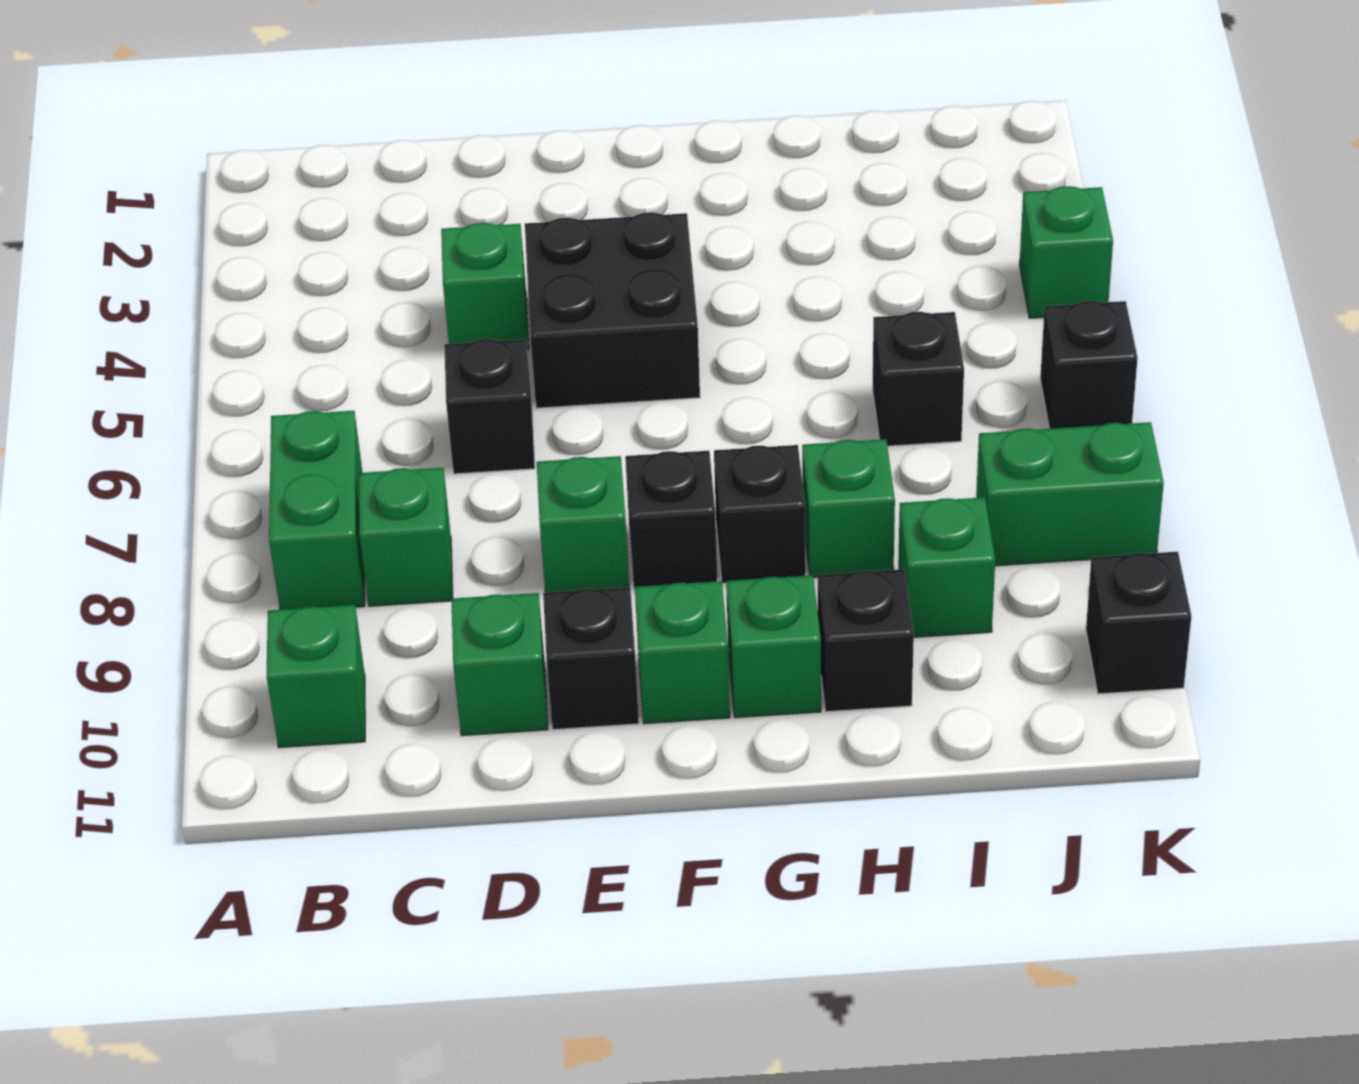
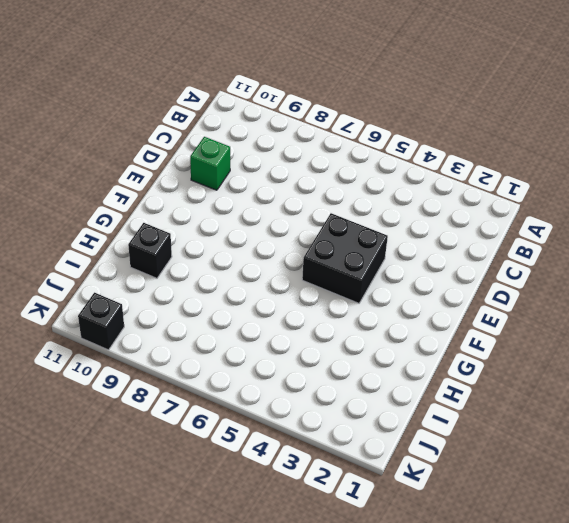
none -> green 1x2 brick [269,411,365,610]
none -> green 1x1 brick [267,605,365,748]
none -> green 1x1 brick [359,468,453,606]

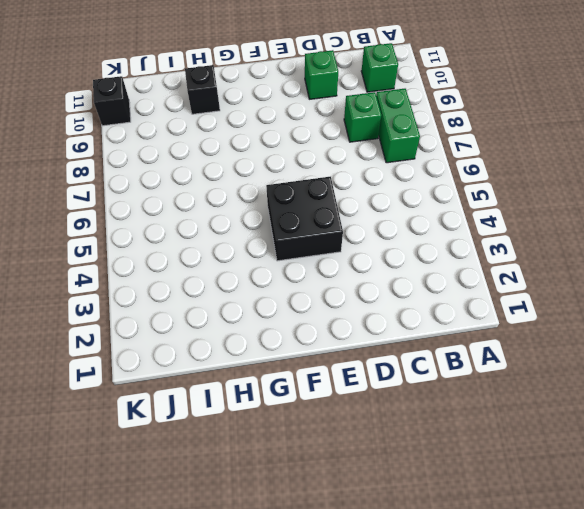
none -> green 1x1 brick [441,223,529,350]
none -> black 1x1 brick [444,339,535,474]
none -> green 1x1 brick [537,456,629,592]

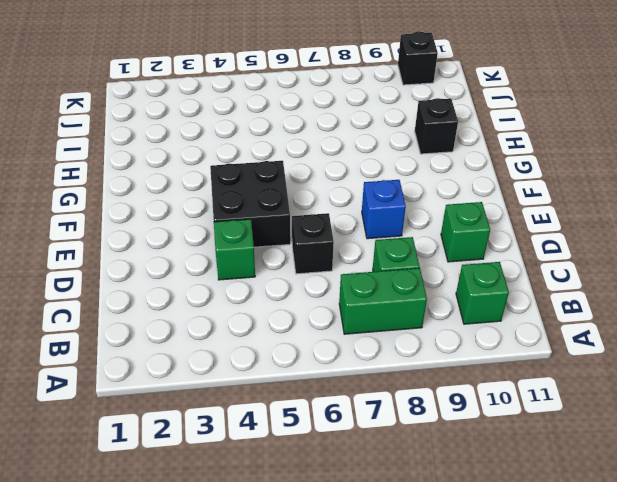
blue 1x1 brick [362,180,406,239] -> green 1x1 brick [537,456,629,592]
none -> black 1x1 brick [543,587,639,730]
none -> black 1x1 brick [625,451,717,589]
none -> green 1x1 brick [635,581,730,724]

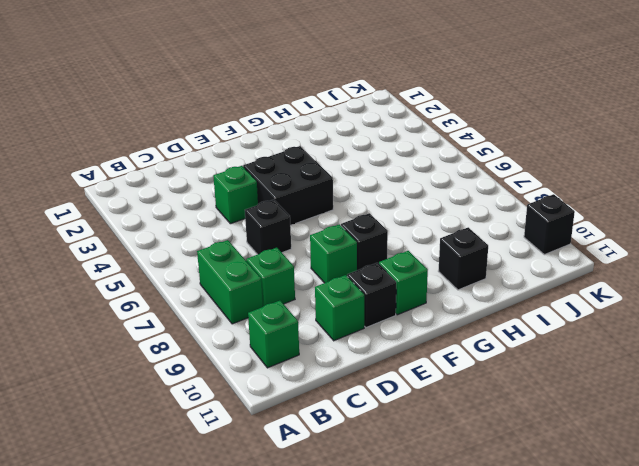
none -> black 1x1 brick [714,445,806,583]
none -> green 1x1 brick [726,575,821,718]
none -> green 1x1 brick [802,439,895,578]

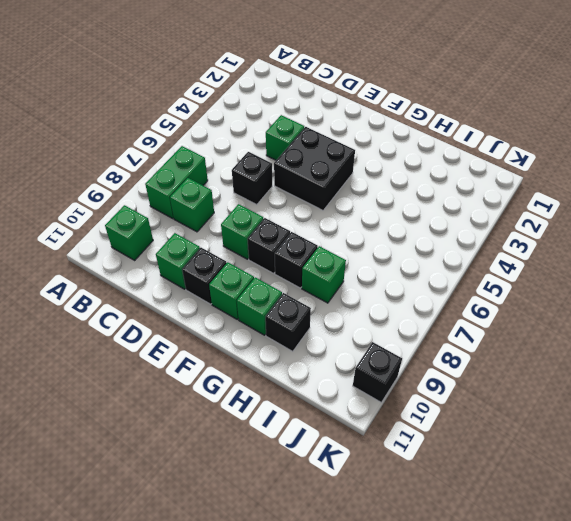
none -> black 1x1 brick [873,312,964,446]
none -> green 1x1 brick [898,497,995,637]
none -> green 1x2 brick [976,422,1164,566]

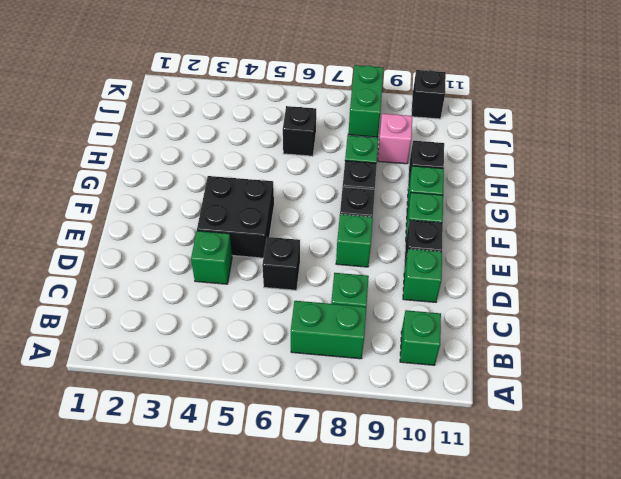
pink 1x1 brick [378,114,412,164] -> green 1x1 brick [898,497,995,637]
none -> green 1x1 brick [1019,186,1113,318]
none -> black 1x1 brick [1040,301,1138,429]

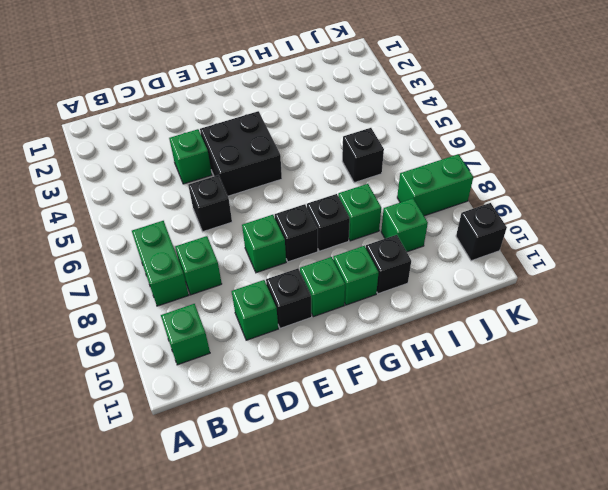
none -> green 1x1 brick [1019,186,1113,318]
none -> black 1x1 brick [1040,301,1138,429]

